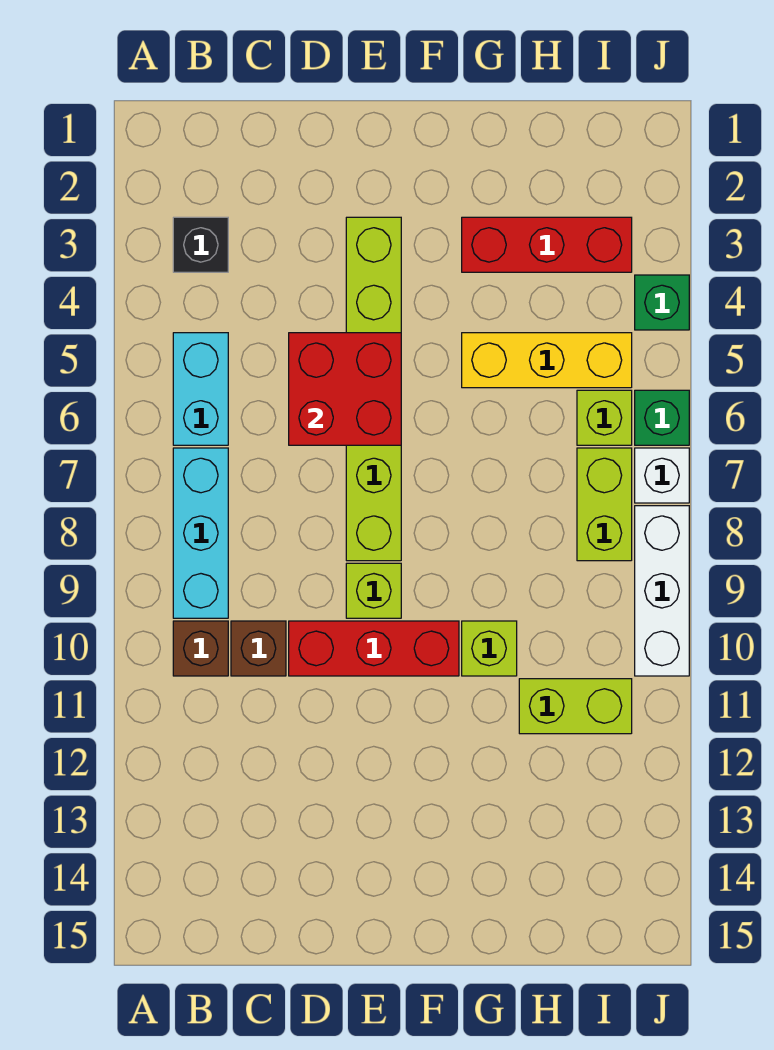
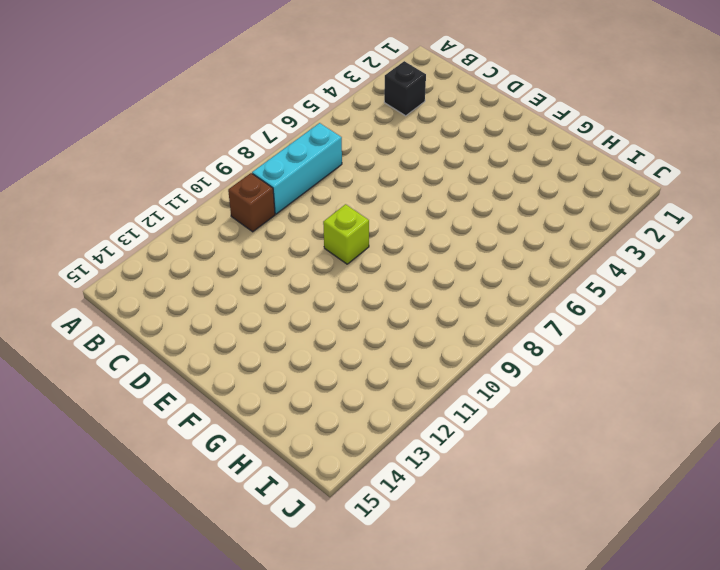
none -> cyan 1x2 brick [173,333,228,445]
none -> brown 1x1 brick [231,621,286,676]
none -> red 1x3 brick [289,621,459,676]

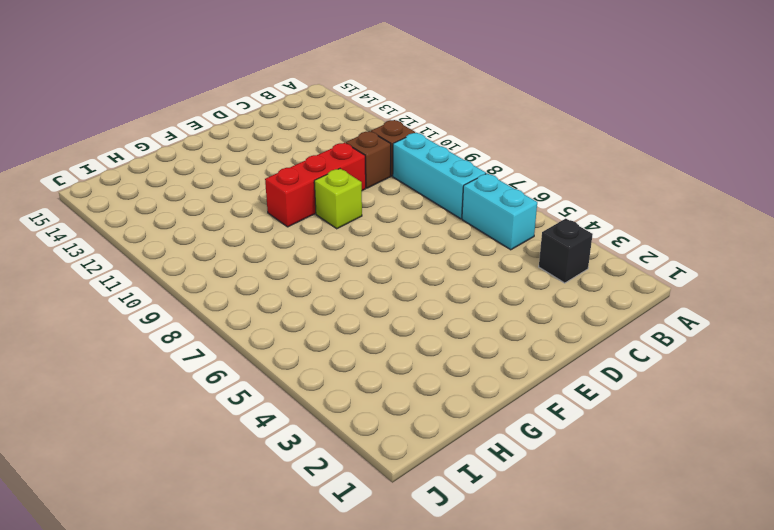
none -> lime 1x6 brick [346,217,401,561]
none -> red 1x3 brick [462,217,632,272]
none -> yellow 1x3 brick [462,333,632,388]

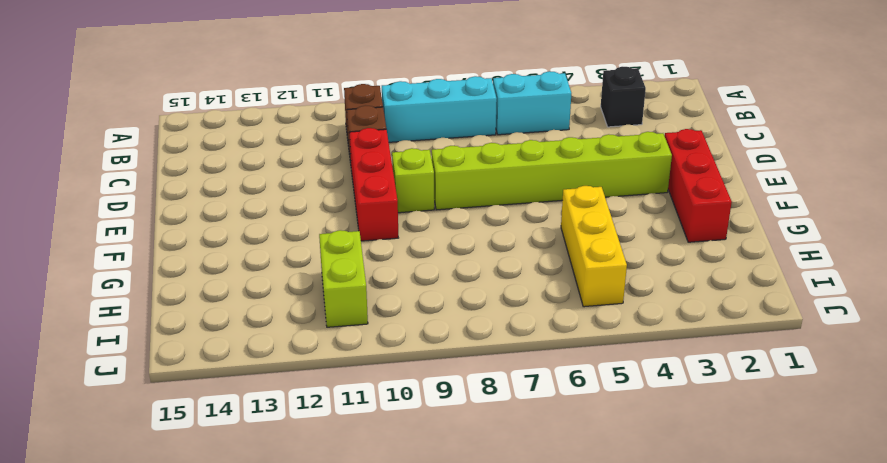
red 1x3 brick [665,129,732,242] -> red 1x3 brick moved to [462,217,632,272]
none -> lime 1x1 brick [462,621,517,676]
none -> lime 1x1 brick [577,390,632,445]
none -> lime 1x2 brick [577,448,632,561]

